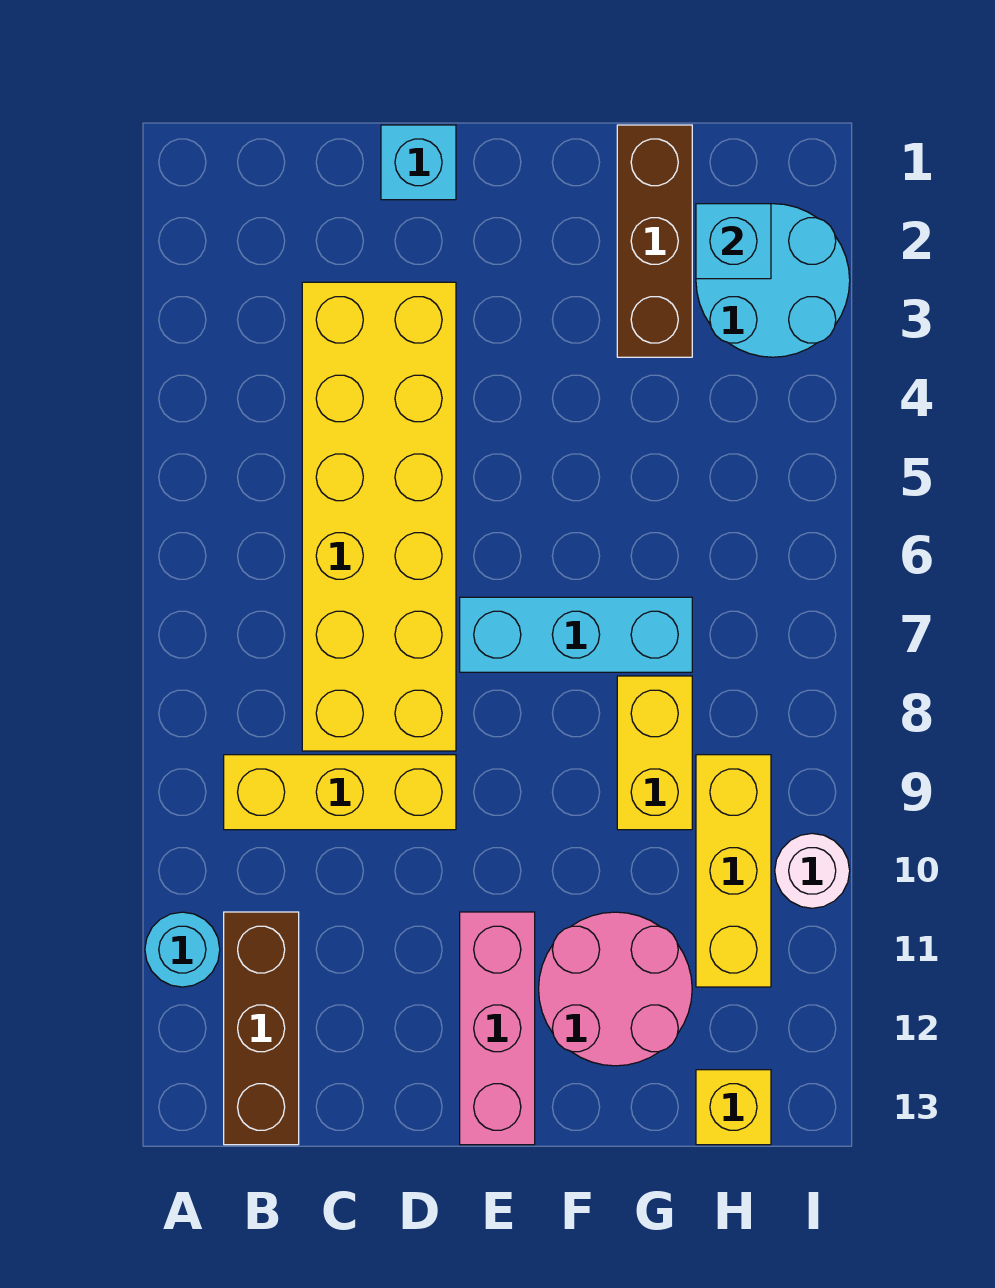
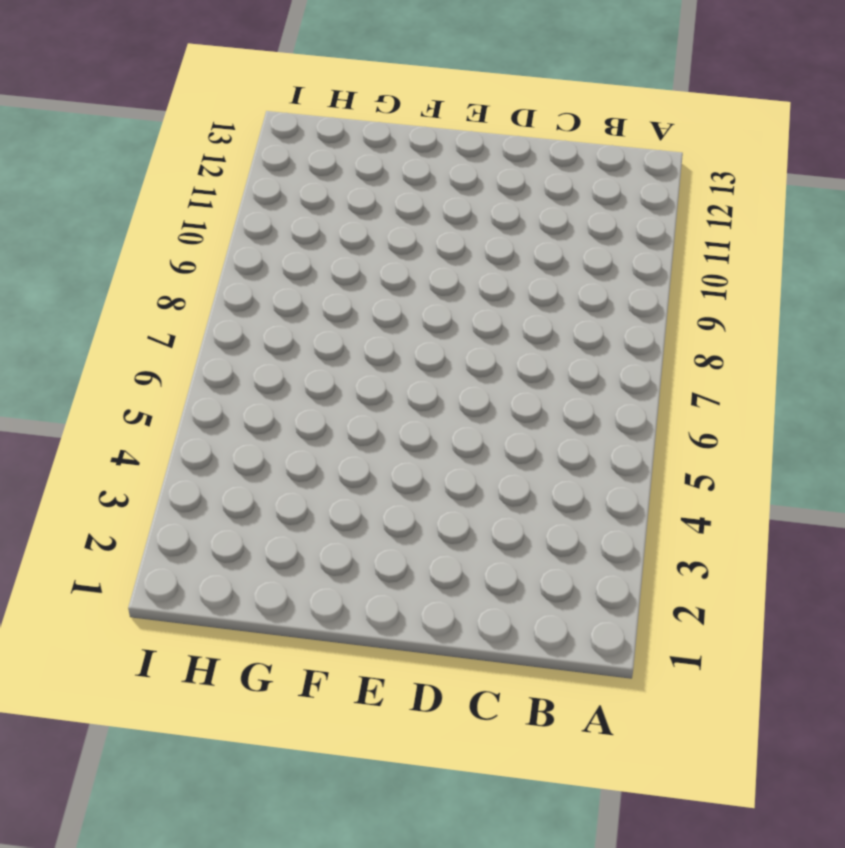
none -> cyan 1x1 round brick [145,912,220,987]
none -> yellow 1x3 brick [224,755,456,830]
none -> brown 1x3 brick [224,912,299,1145]

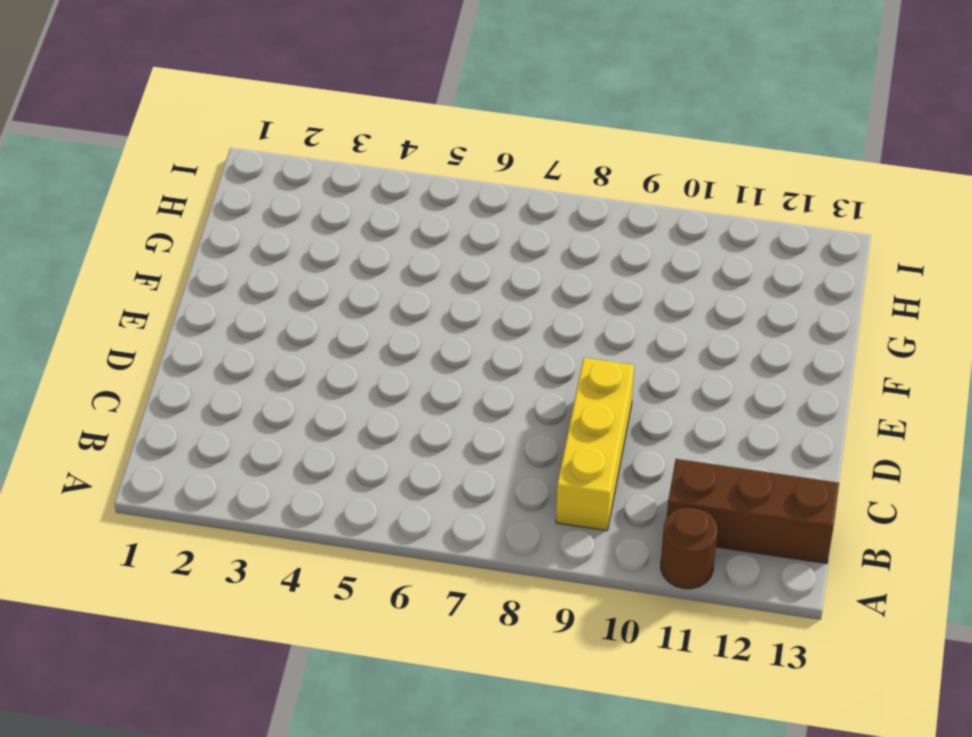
brown 1x1 round brick [661,507,717,589] -> cyan 1x1 round brick [145,912,220,987]
none -> yellow 2x6 brick [302,282,456,751]
none -> cyan 1x1 brick [381,125,456,200]
none -> cyan 1x3 brick [460,597,692,672]

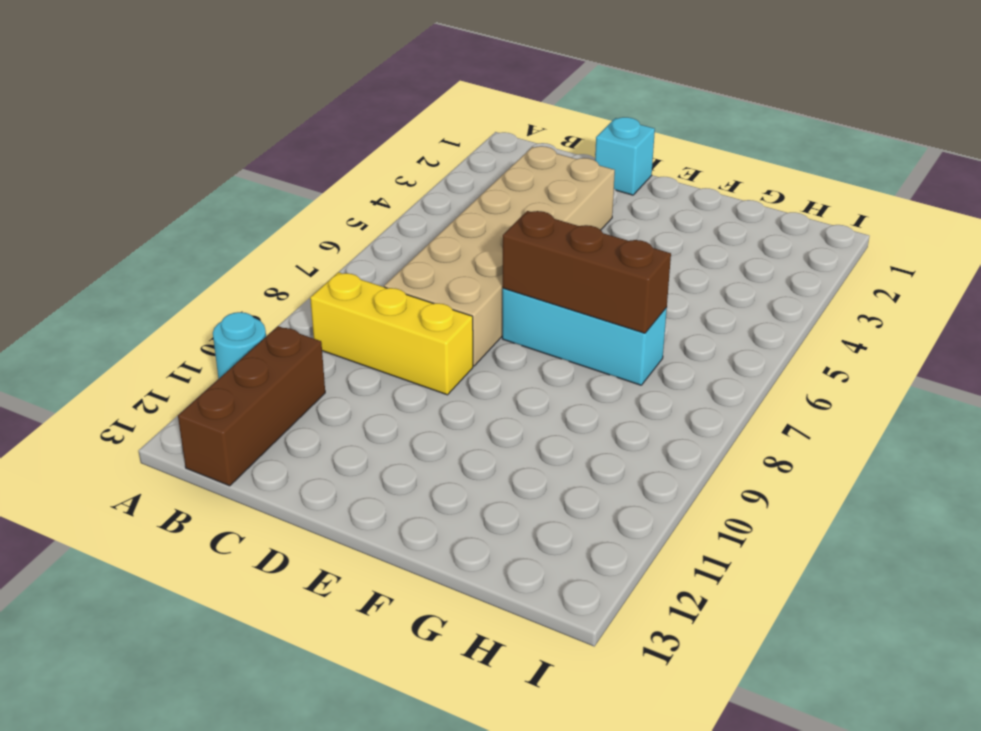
tan 2x6 brick [384,146,615,366] -> yellow 2x6 brick [302,282,456,751]
brown 1x3 brick [503,211,671,333] -> brown 1x3 brick turned to [617,125,692,357]
none -> pink 1x3 brick [460,912,535,1145]
none -> pink 2x2 round brick [539,912,692,1066]
none -> yellow 1x2 brick [617,676,692,830]

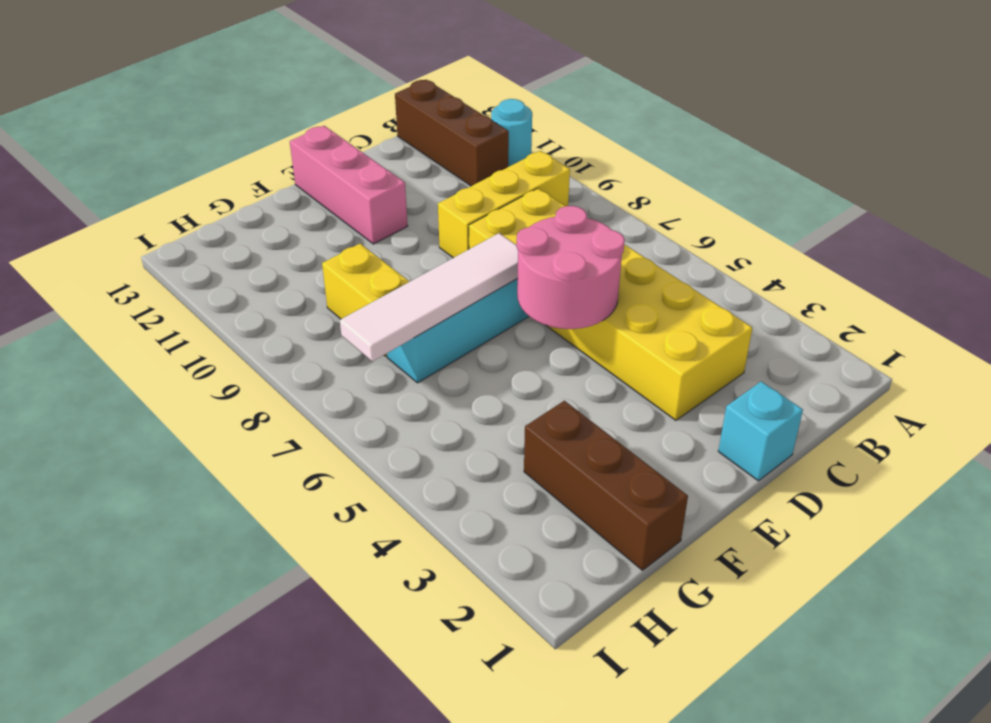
pink 2x2 round brick [516,206,625,329] -> pink 2x2 round brick moved to [539,912,692,1066]
white 1x4 tile [340,233,518,361] -> none
none -> cyan 2x2 round brick [696,204,850,357]
none -> yellow 1x3 brick [696,755,771,987]
none -> yellow 1x1 brick [696,1070,771,1145]

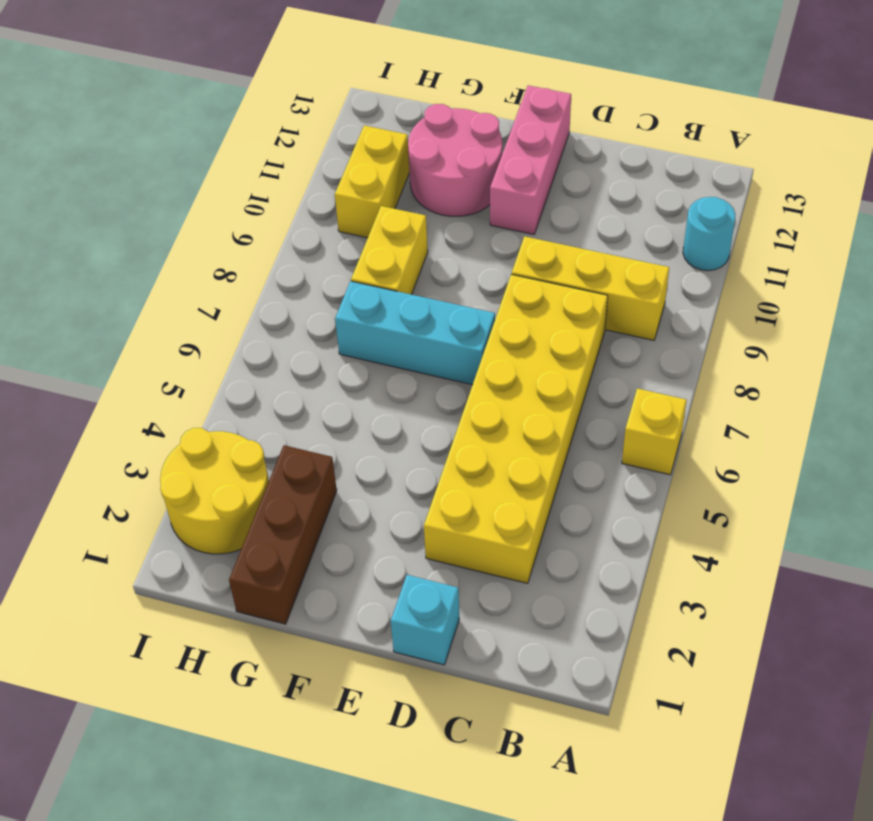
yellow 1x1 brick [622,388,687,475] -> yellow 1x1 brick moved to [696,1070,771,1145]
yellow 2x2 round brick [160,428,269,554] -> cyan 2x2 round brick [696,204,850,357]
yellow 1x2 brick [335,126,410,238] -> yellow 1x3 brick [696,755,771,987]
none -> brown 1x3 brick [224,912,299,1145]
none -> white 1x1 round brick [775,833,850,908]
none -> cyan 1x1 brick [696,204,771,279]

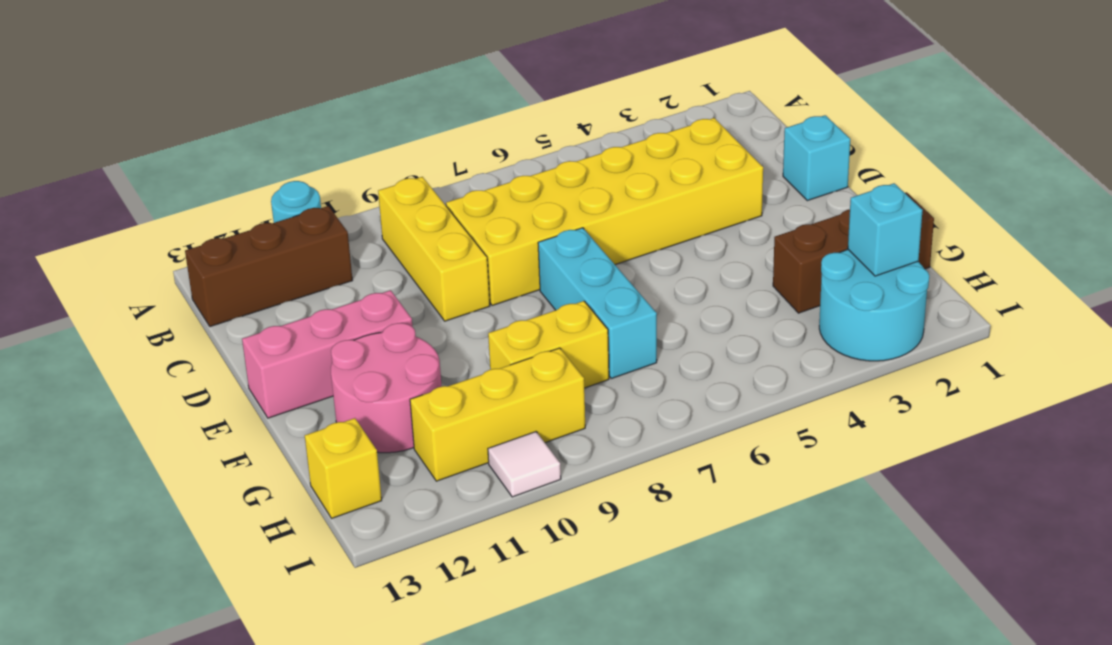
white 1x1 tile [488,432,561,497] -> white 1x1 round brick [775,833,850,908]

